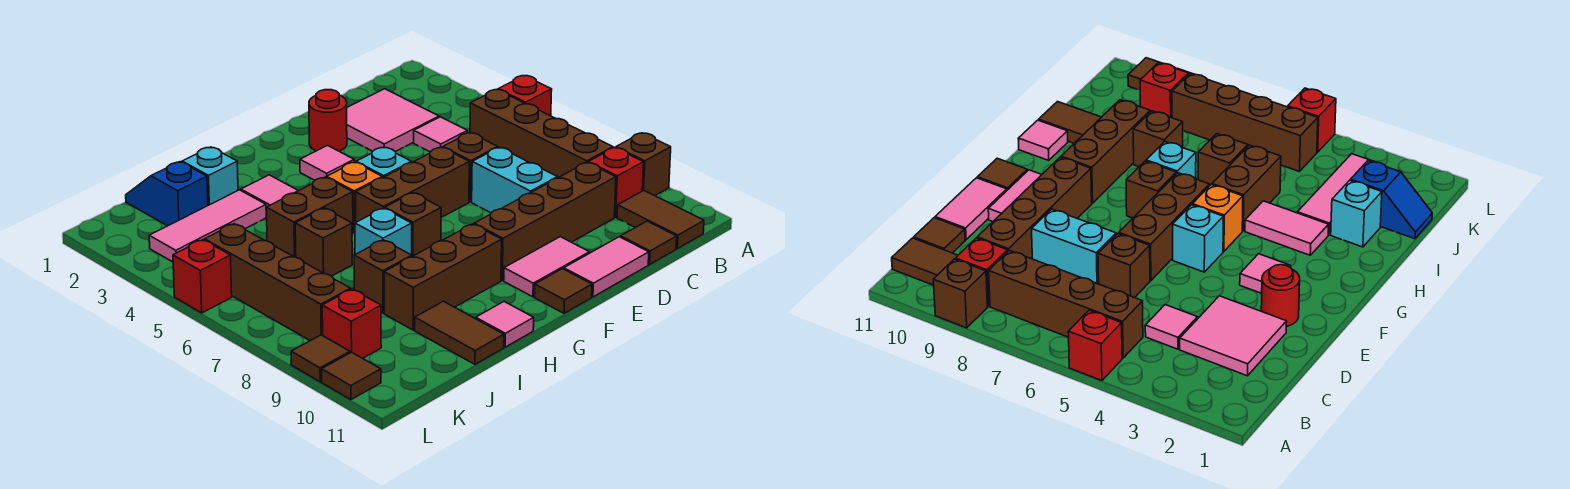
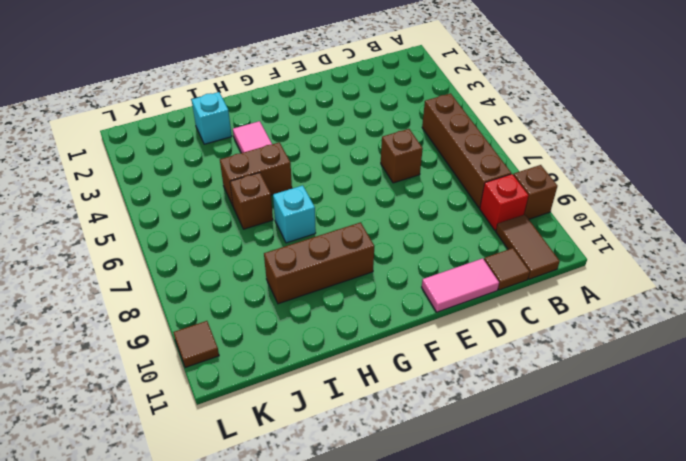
none -> red 1x1 brick [498,76,552,116]
none -> pink 2x2 tile [347,89,439,152]
none -> pink 1x1 tile [414,117,467,152]
none -> brown 1x4 brick [474,163,616,280]

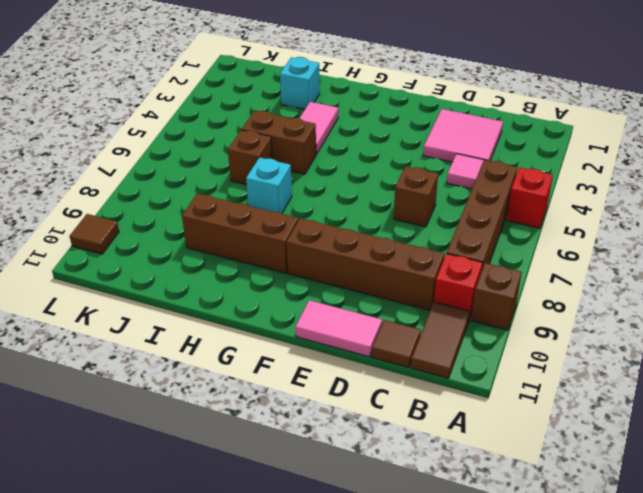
none -> cyan 1x2 brick [472,147,558,213]
none -> red 1x1 round brick [309,90,347,151]
none -> brown 1x3 brick [356,147,469,222]
none -> pink 1x2 tile [504,237,590,297]

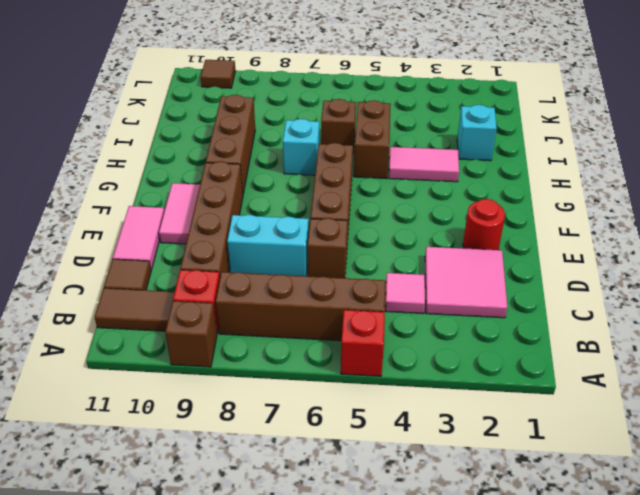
none -> pink 1x1 tile [300,146,354,180]
none -> cyan 1x1 brick [356,147,411,178]
none -> brown 1x1 tile [535,269,592,313]
none -> orange 1x1 brick [327,162,382,233]

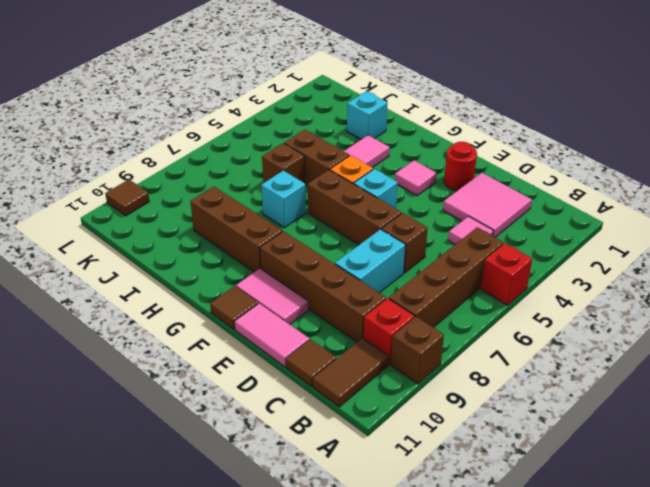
none -> brown 1x1 brick [385,193,441,256]
none -> pink 1x1 tile [476,302,534,347]
none -> pink 1x3 tile [149,190,266,262]
none -> brown 1x1 brick [354,240,412,313]

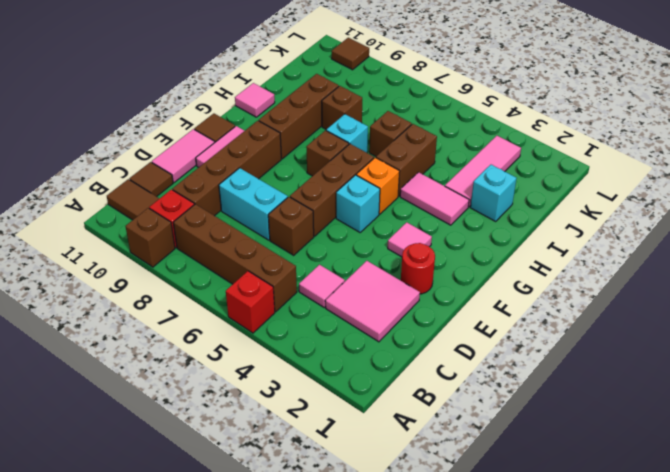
none -> brown 1x2 tile [415,301,504,364]
none -> blue 1x2 slope [126,162,208,226]
none -> brown 1x4 brick [205,224,351,341]
none -> red 1x1 brick [322,289,381,358]

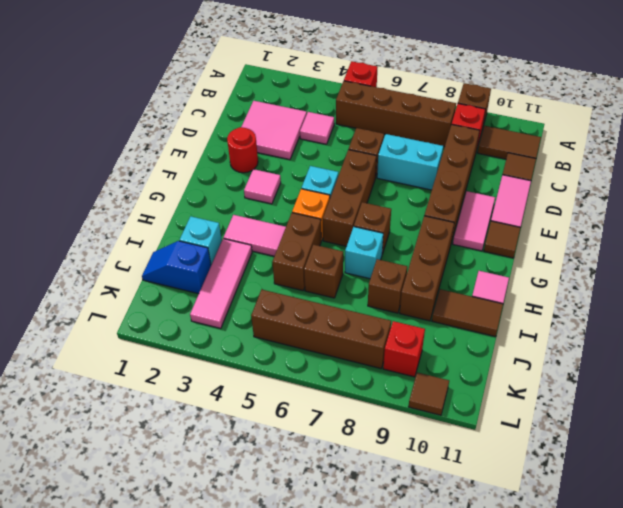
none -> red 1x1 brick [173,240,232,313]
none -> brown 1x1 tile [291,335,350,382]

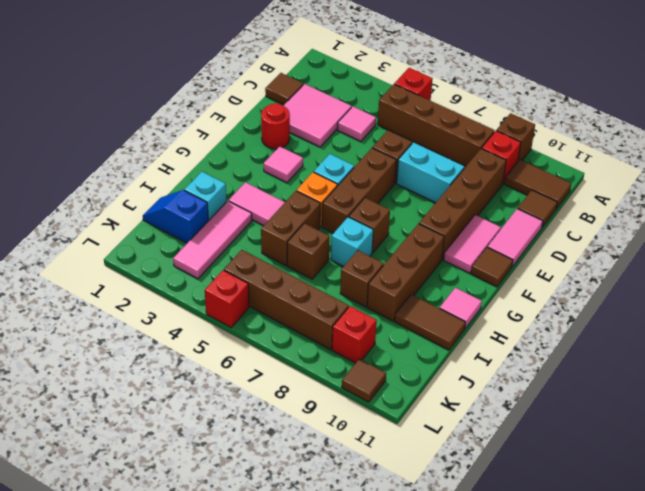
brown 1x1 tile [265,73,303,105] -> brown 1x1 tile moved to [291,335,350,382]

